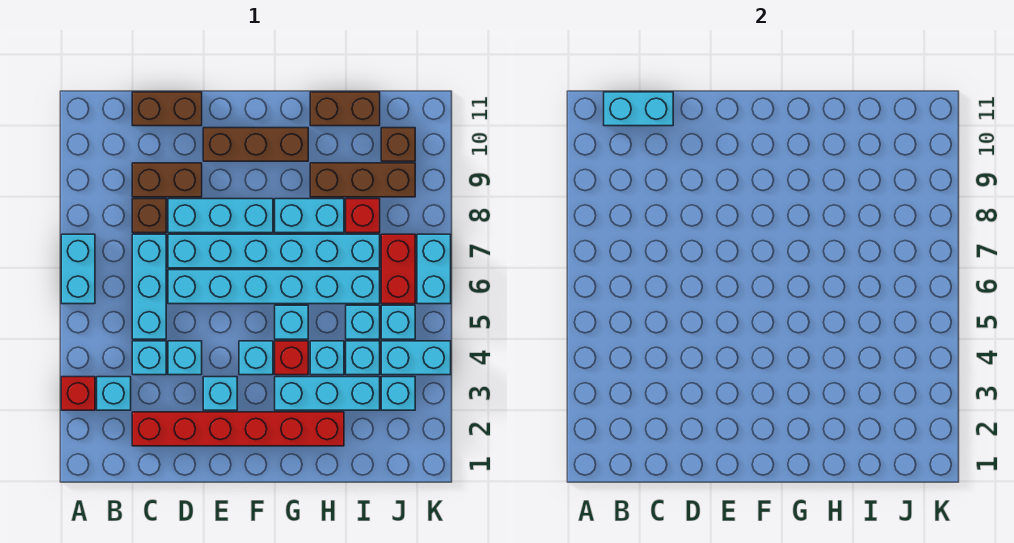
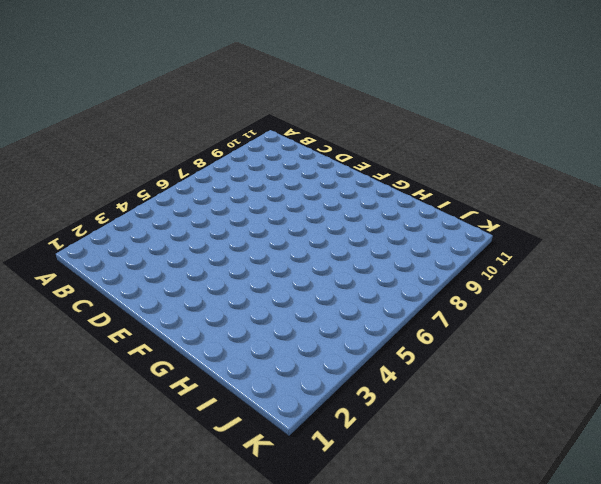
none -> red 1x1 brick [61,377,95,410]
none -> cyan 1x2 brick [61,234,95,304]
none -> cyan 1x1 brick [97,377,131,410]
none -> red 1x6 brick [132,412,344,446]

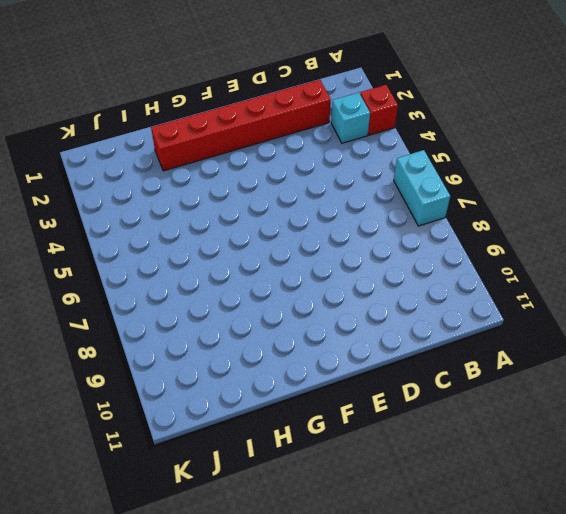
none -> cyan 1x1 brick [132,341,166,375]
none -> cyan 1x3 brick [132,234,166,339]
none -> brown 1x1 brick [132,199,166,233]
none -> brown 1x2 brick [132,163,202,197]

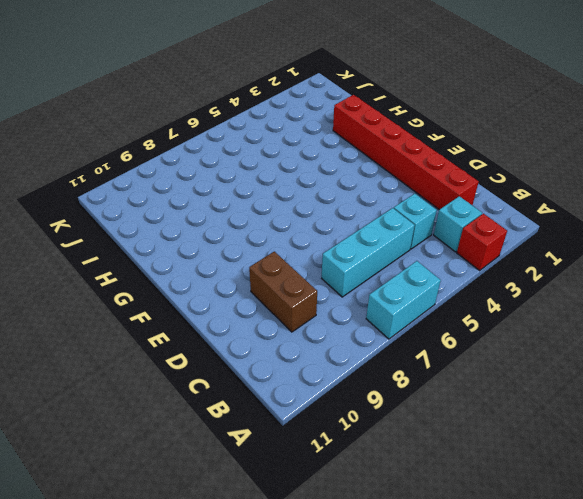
none -> brown 1x1 brick [132,199,166,233]
none -> brown 1x2 brick [132,92,202,126]
none -> cyan 1x1 brick [168,341,202,375]
none -> cyan 1x6 brick [168,270,380,304]

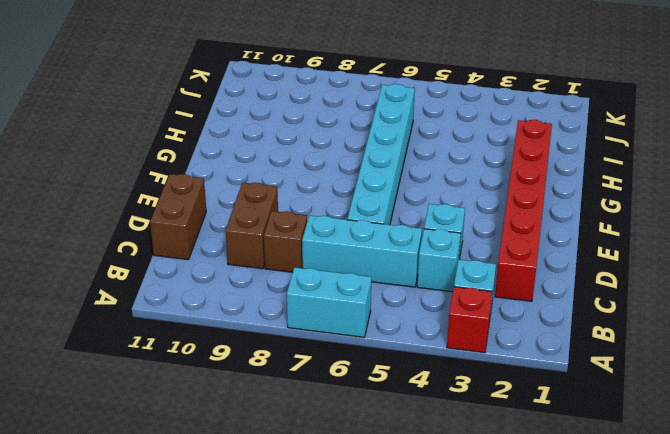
none -> cyan 1x6 brick [168,234,380,268]
none -> cyan 1x3 brick [168,199,273,233]
none -> cyan 1x1 brick [203,377,237,410]
none -> brown 1x3 brick [203,128,308,161]

